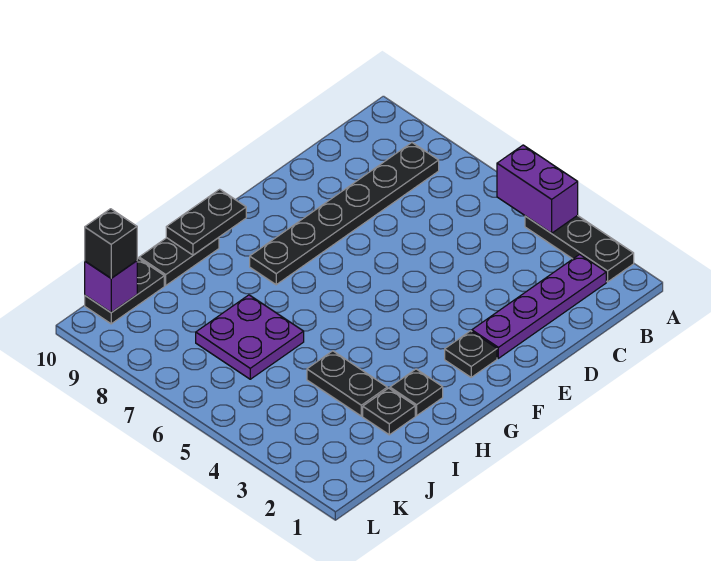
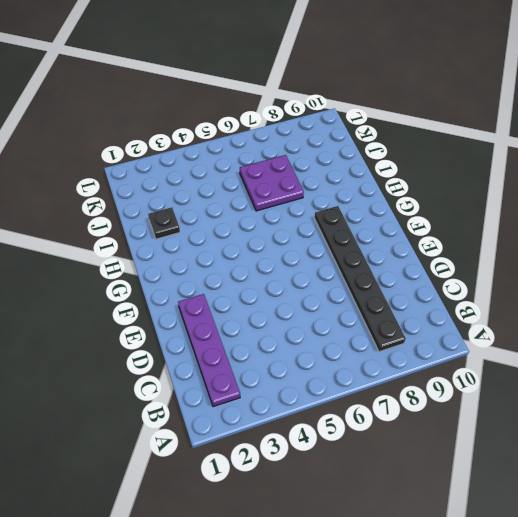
none -> black 1x3 plate [525,215,634,282]
none -> black 1x1 plate [445,331,497,377]
none -> black 1x1 plate [390,369,443,416]

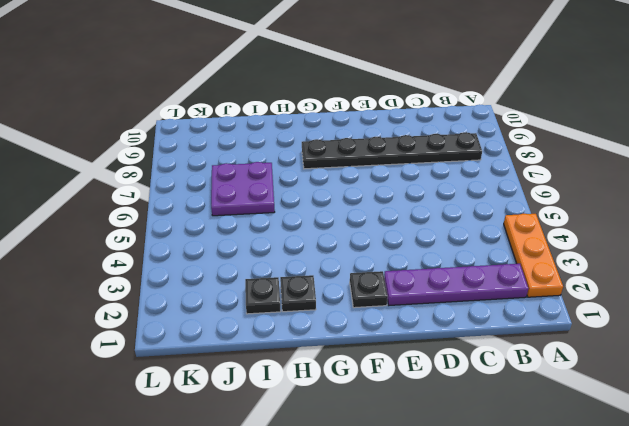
orange 1x3 plate [504,214,563,297] -> black 1x3 plate [525,215,634,282]
none -> black 1x2 plate [139,238,219,285]
none -> black 1x2 plate [307,351,387,416]
none -> black 1x2 plate [85,258,164,324]

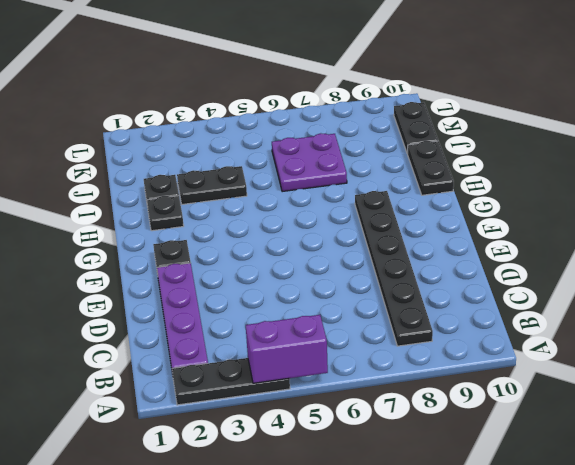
none -> black 1x2 plate [166,189,246,255]
none -> purple 1x1 brick [85,261,137,312]
none -> black 1x1 brick [85,209,137,278]

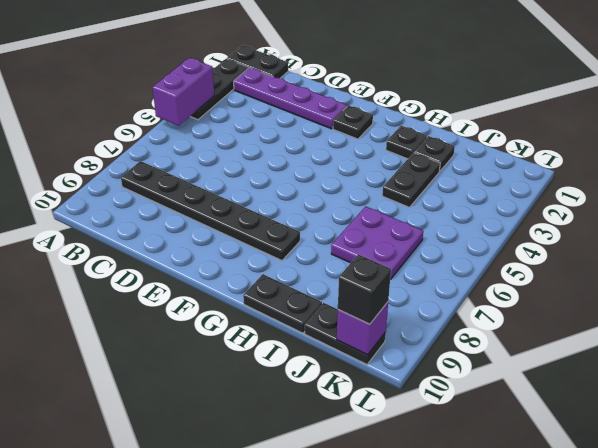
black 1x2 plate [227,45,288,78] -> black 1x2 plate moved to [166,189,246,255]

